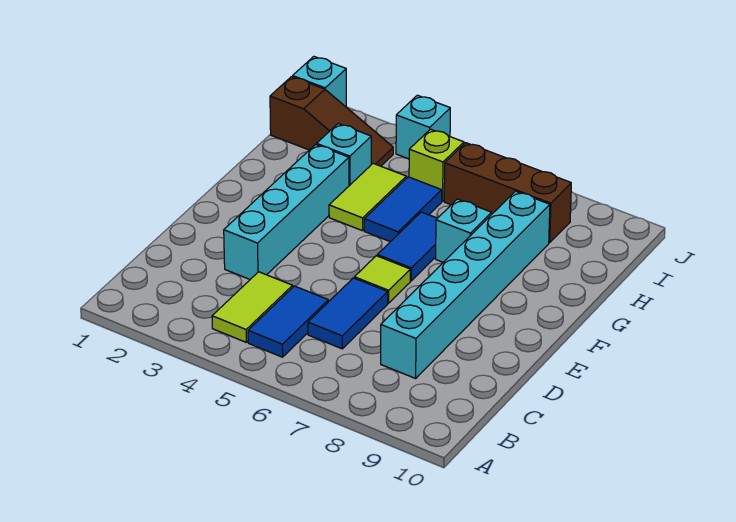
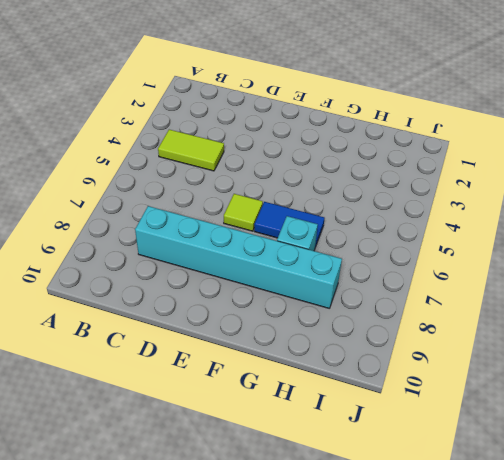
none -> blue 1x2 tile [248,286,328,357]
none -> blue 1x2 tile [308,278,388,349]
none -> cyan 1x4 brick [224,145,349,279]

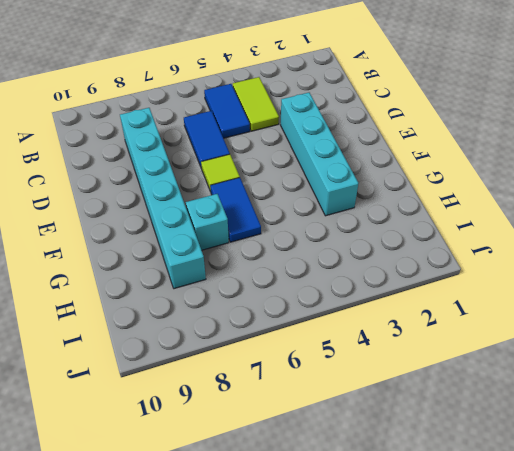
none -> lime 1x2 tile [329,163,406,231]
none -> blue 1x2 tile [364,177,442,242]
none -> cyan 1x1 brick [317,124,371,186]

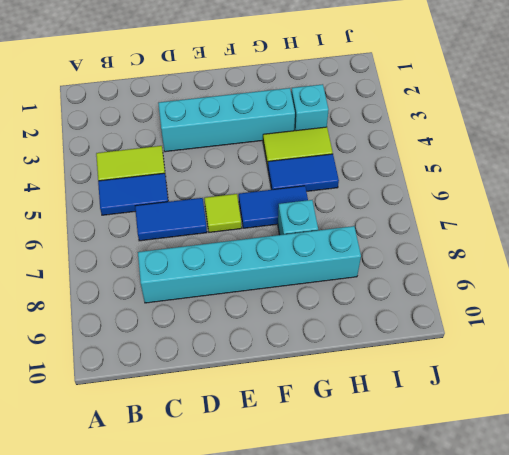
none -> brown 1x3 slope [270,77,393,166]
none -> lime 1x1 brick [409,129,464,201]
none -> brown 1x3 brick [444,143,571,243]

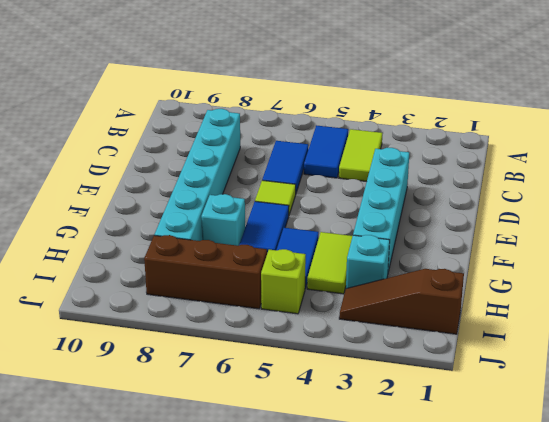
none -> cyan 1x1 brick [293,57,346,107]
none -> cyan 1x1 brick [396,95,450,159]

